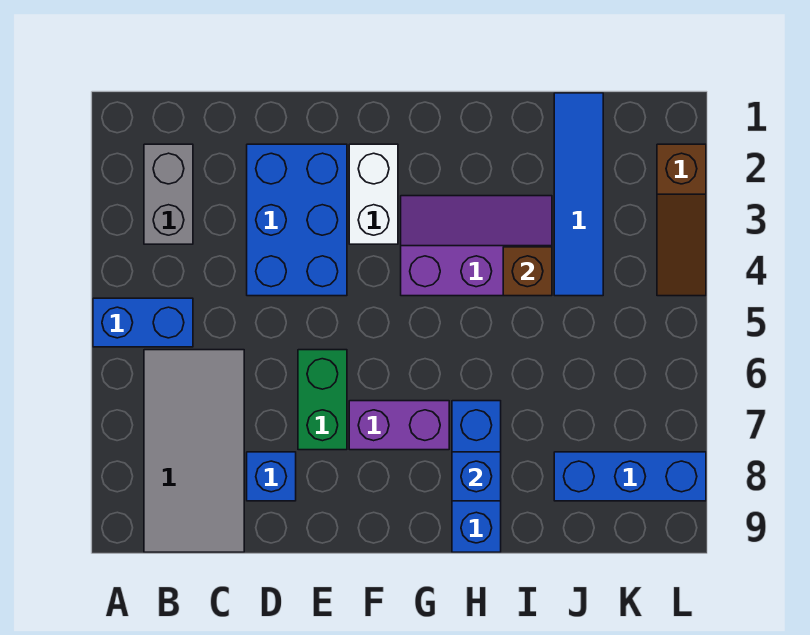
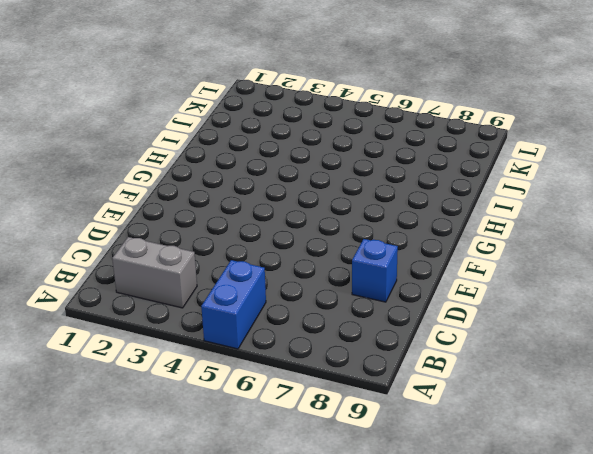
none -> grey 2x4 tile [144,350,244,552]
none -> blue 2x3 brick [247,144,347,296]
none -> green 1x2 brick [298,350,347,450]

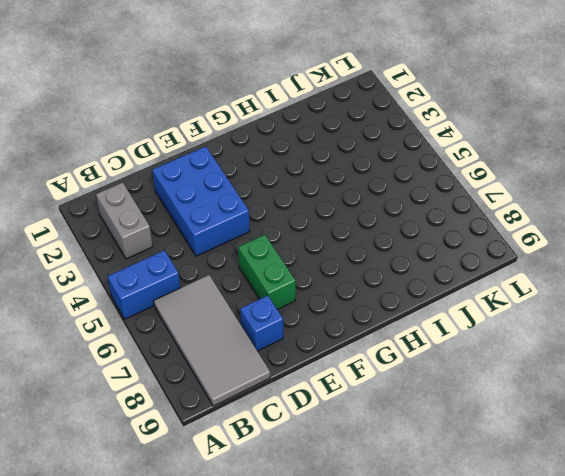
none -> white 1x2 brick [349,144,398,244]
none -> purple 1x2 brick [349,401,449,450]
none -> purple 2x3 slope [401,196,552,296]

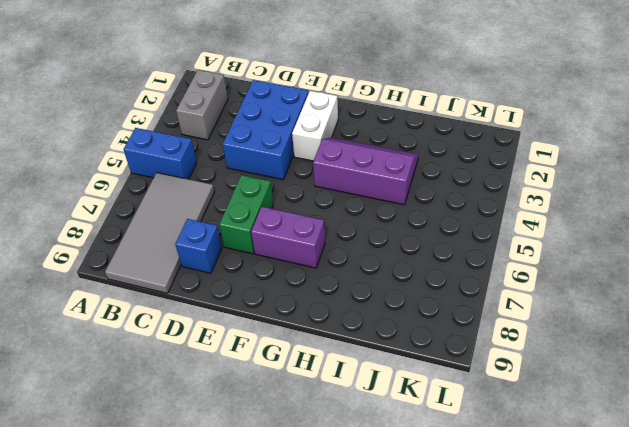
none -> blue 1x3 brick [452,401,501,552]
none -> blue 1x4 tile [554,93,603,296]
none -> blue 1x3 brick [554,452,706,501]

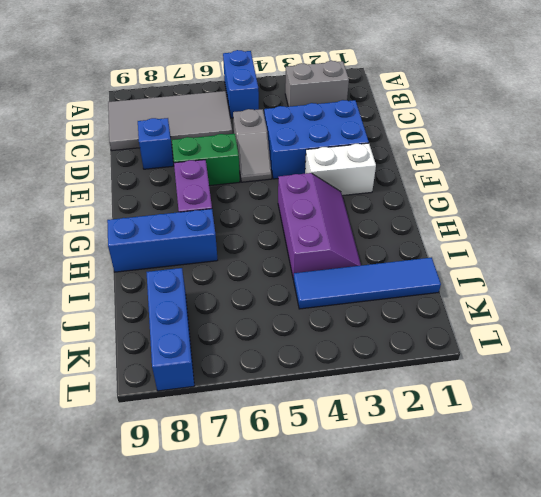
grey 1x2 slope [233,109,272,182] -> none
none -> brown 1x3 slope [657,144,706,296]
none -> blue 1x1 brick [452,452,501,501]
none -> brown 1x1 brick [503,247,552,296]

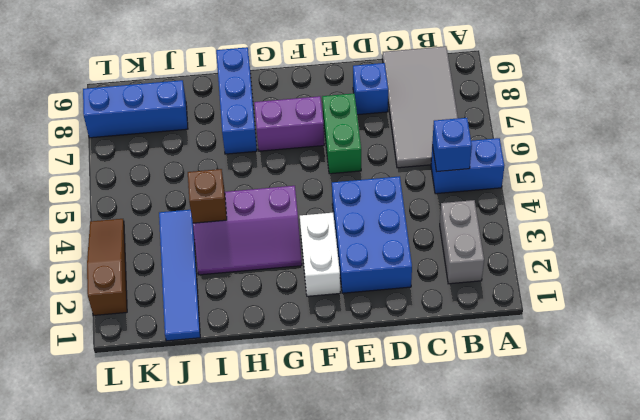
blue 1x1 brick [432,118,472,172] -> blue 1x1 brick moved to [452,452,501,501]

